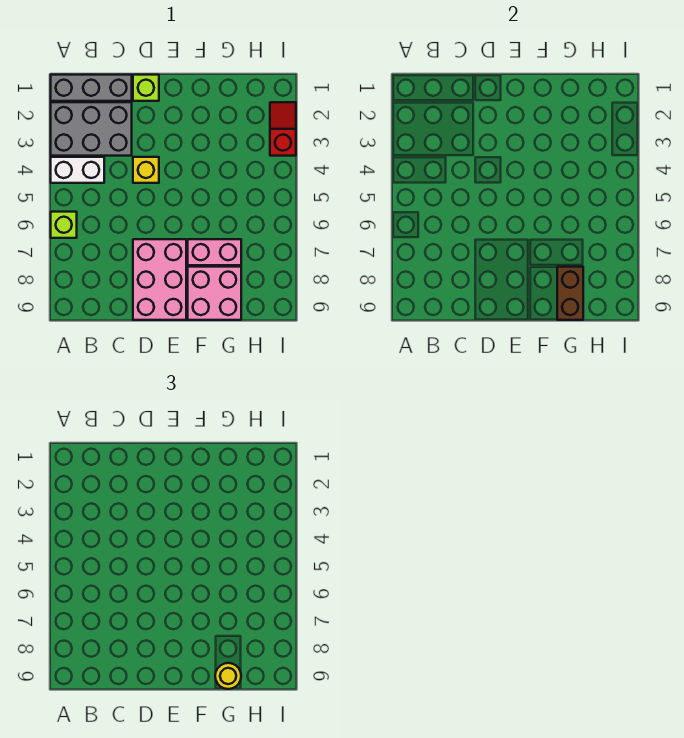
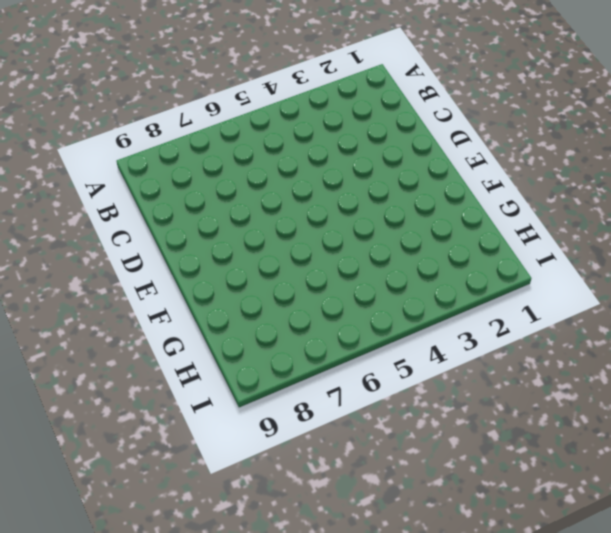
none -> grey 1x3 brick [51,75,132,101]
none -> grey 2x3 brick [51,102,132,156]
none -> white 1x2 brick [51,157,104,183]

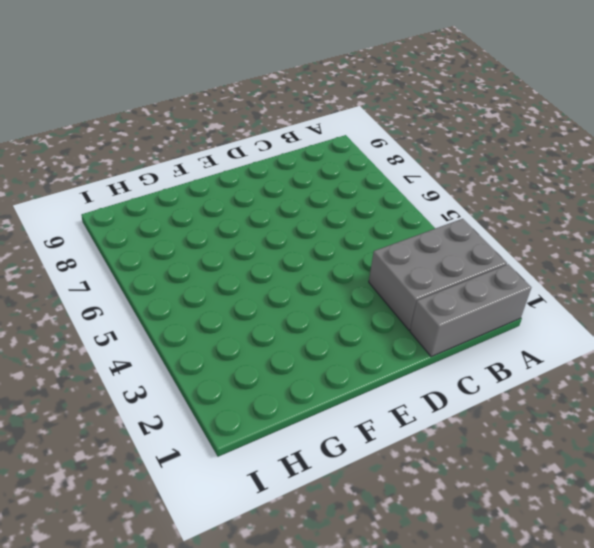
none -> white 1x2 brick [51,157,104,183]
none -> lime 1x1 brick [51,212,77,238]
none -> lime 1x1 brick [133,75,159,101]

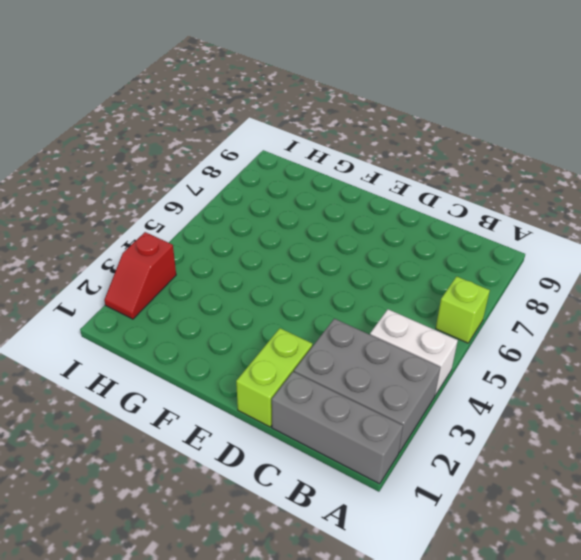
lime 1x2 brick [236,328,312,427] -> lime 1x1 brick [133,75,159,101]
none -> yellow 1x1 brick [133,157,159,183]
none -> pink 2x3 brick [133,239,186,320]
none -> pink 1x2 brick [188,239,241,265]

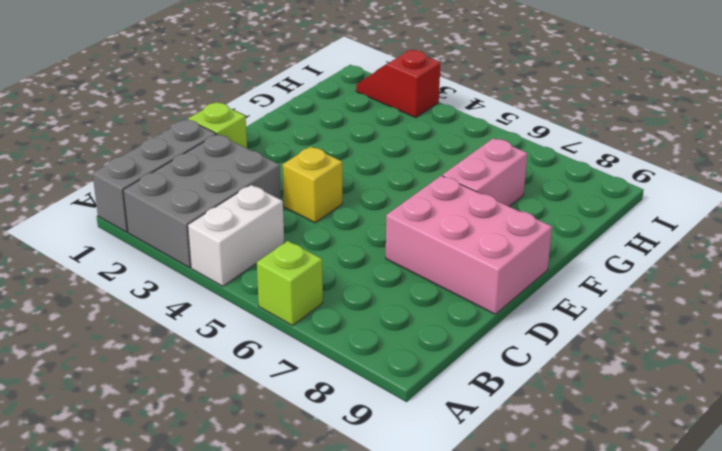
none -> pink 2x2 brick [188,267,241,320]
none -> brown 1x2 brick [557,267,583,320]
none -> yellow 1x1 round brick [215,663,241,689]

